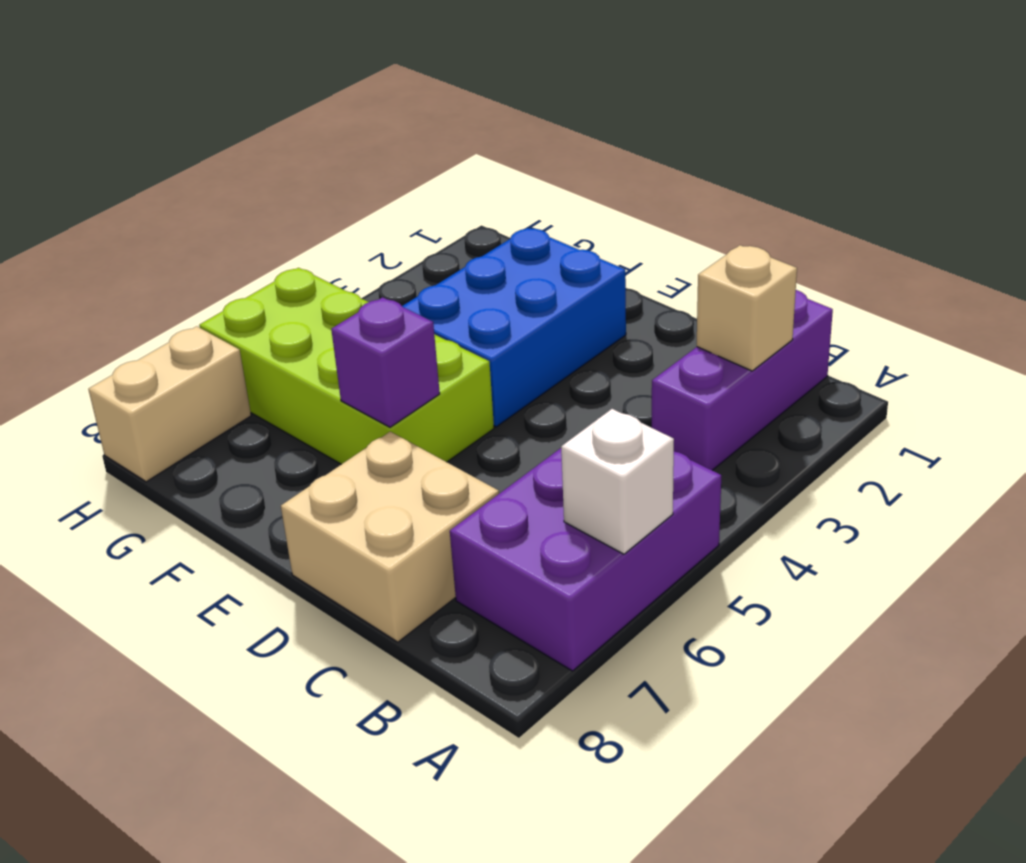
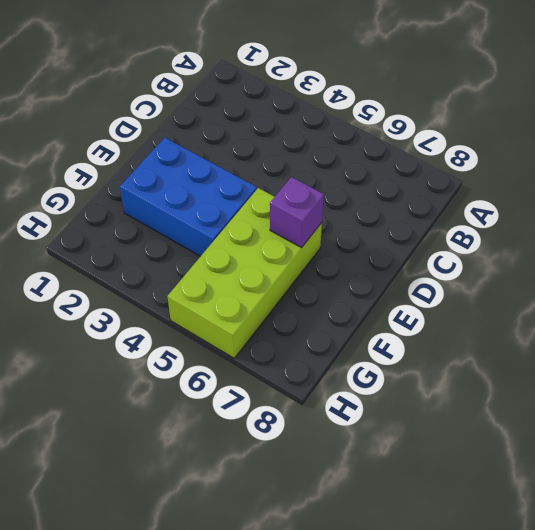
none -> purple 2x3 brick [450,448,721,671]
none -> purple 1x3 brick [652,290,833,470]

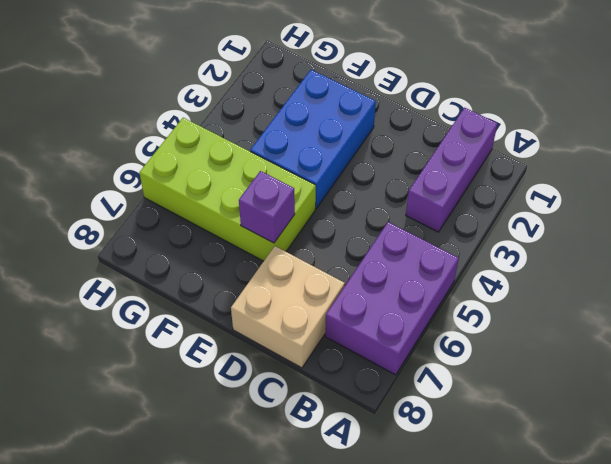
none -> tan 1x2 brick [88,326,251,482]
none -> white 1x1 brick [561,409,674,554]

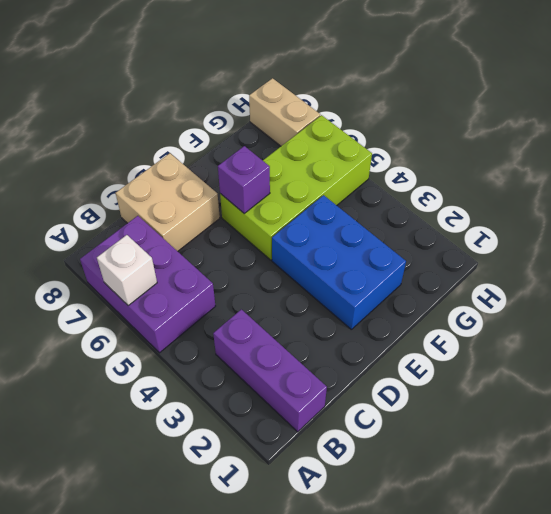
none -> tan 1x1 brick [697,245,797,371]

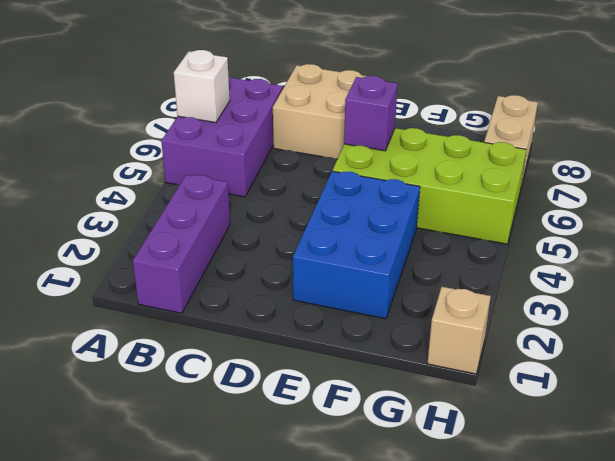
tan 1x1 brick [427,287,491,374] -> tan 1x1 brick moved to [697,245,797,371]

